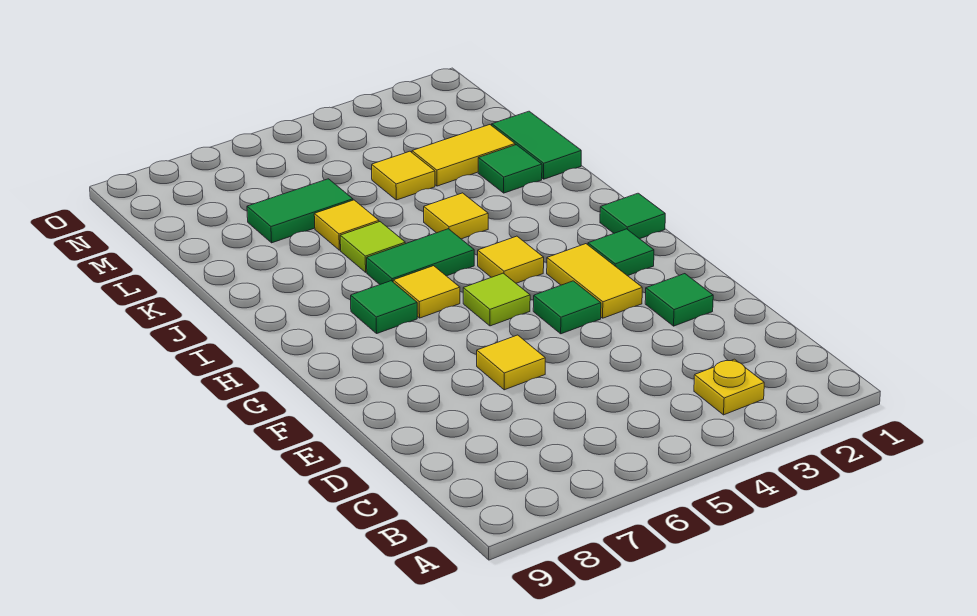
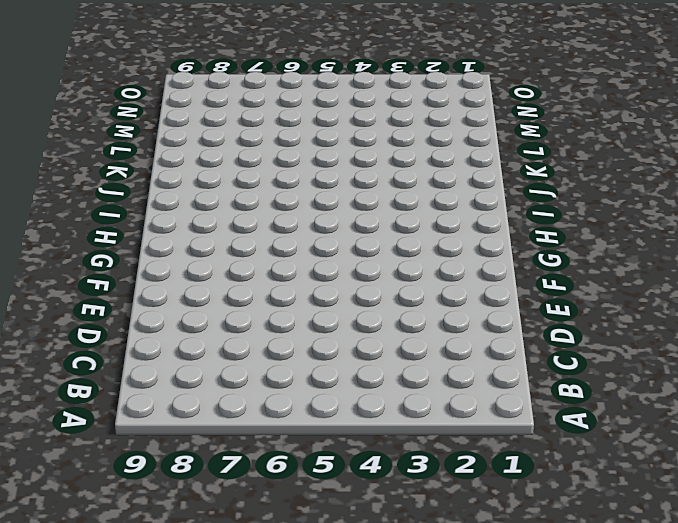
none -> yellow 1x1 plate [694,359,764,415]
none -> green 1x1 tile [645,274,713,326]
none -> yellow 1x1 tile [477,335,545,390]

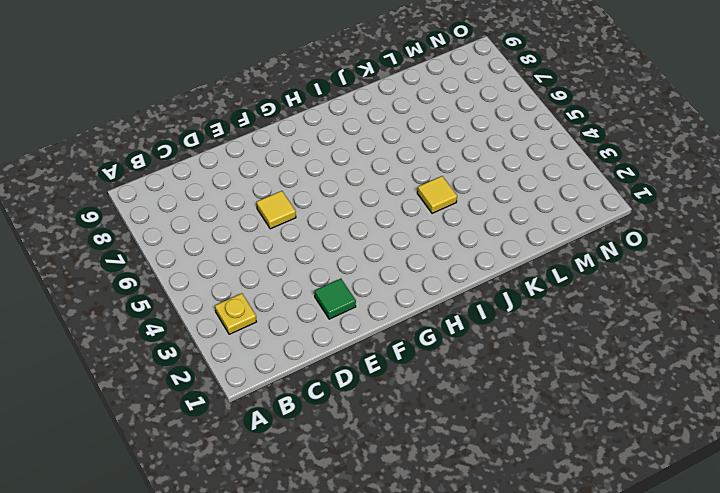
none -> yellow 1x2 tile [547,244,642,318]
none -> green 1x1 tile [533,281,601,334]
none -> green 1x1 tile [588,229,654,276]

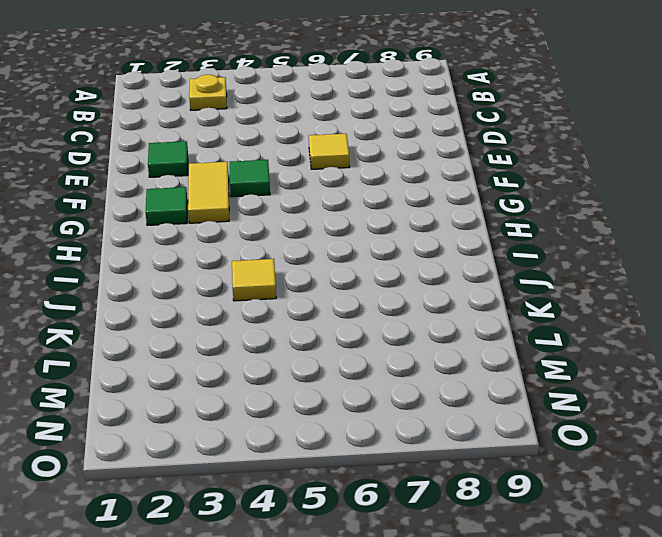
none -> lime 1x1 tile [463,273,530,326]
none -> green 1x1 tile [600,193,665,239]
none -> yellow 1x1 tile [478,236,544,283]

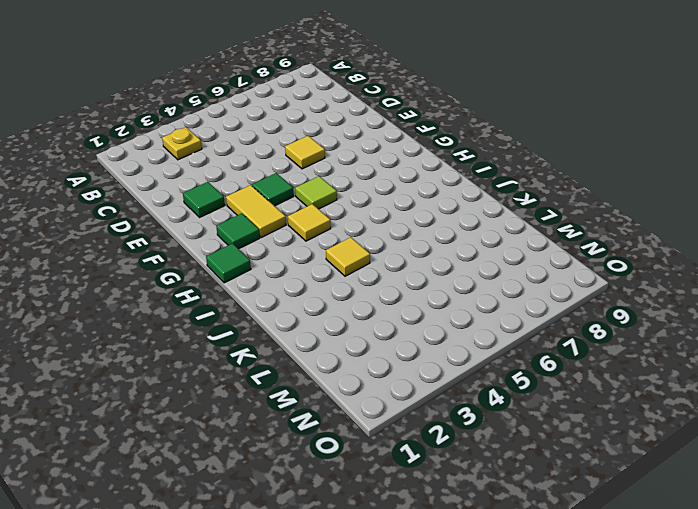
none -> yellow 1x1 tile [393,266,460,318]
none -> green 1x1 tile [351,281,417,333]
none -> green 1x2 tile [367,229,474,284]

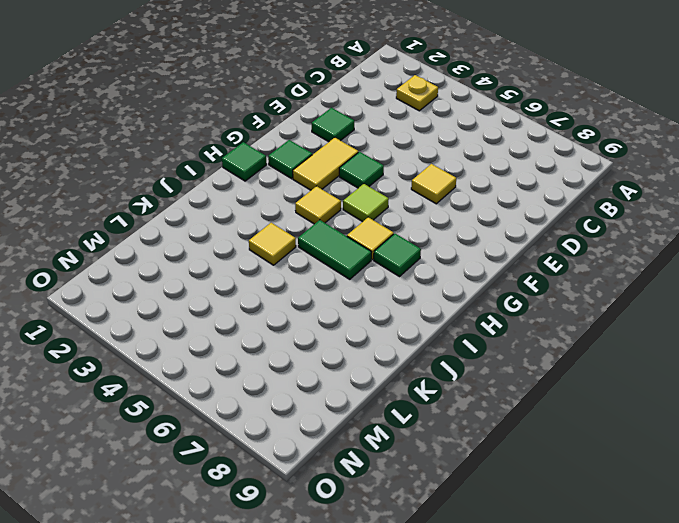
none -> lime 1x1 tile [340,222,405,272]
none -> green 1x2 tile [492,111,581,179]
none -> green 1x1 tile [478,145,542,193]

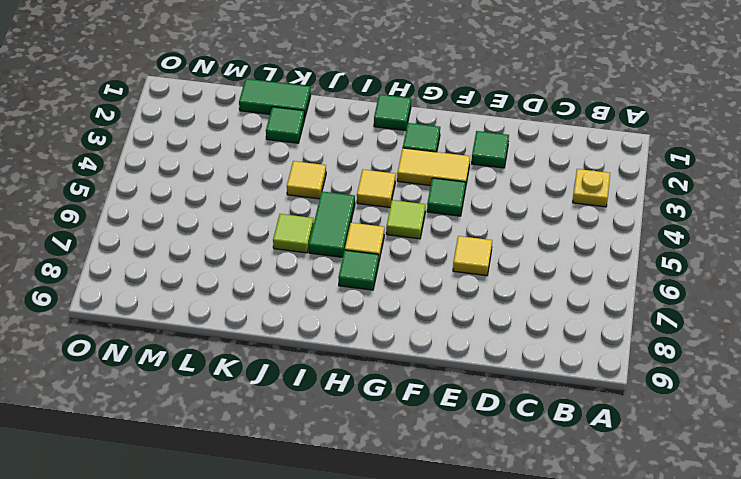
none -> yellow 1x1 tile [314,200,379,250]
none -> yellow 1x2 tile [412,125,515,186]
none -> yellow 1x1 tile [372,151,435,200]

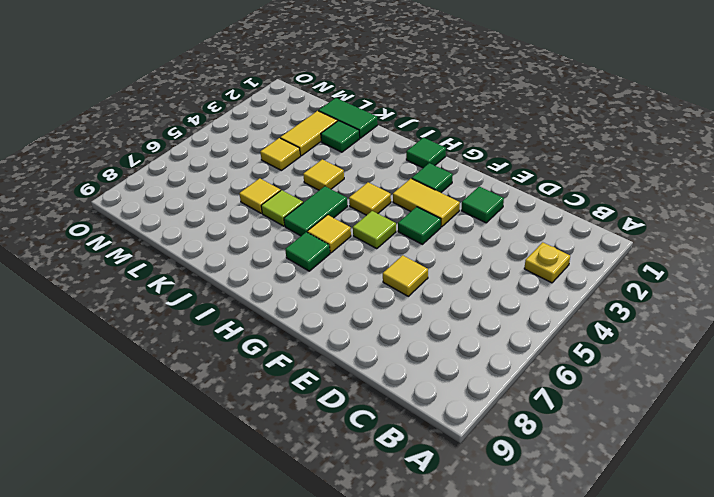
none -> green 1x2 tile [247,179,353,243]

